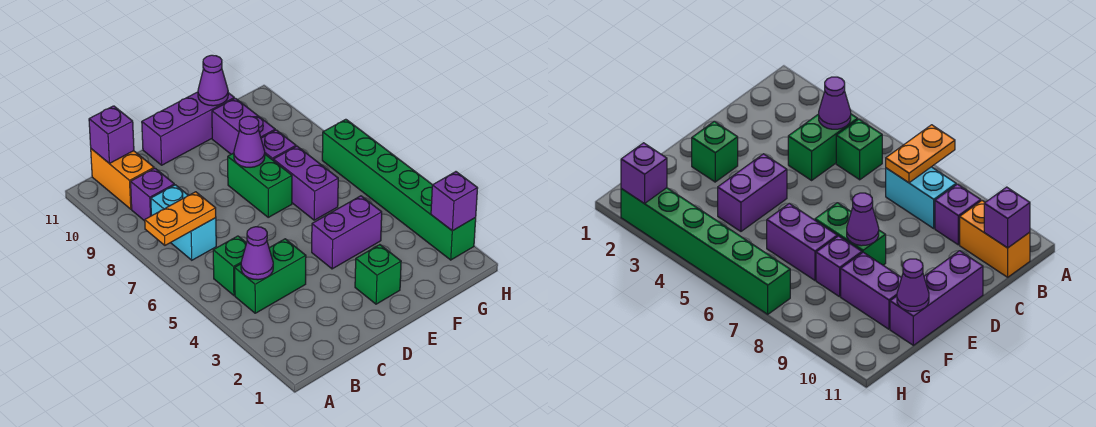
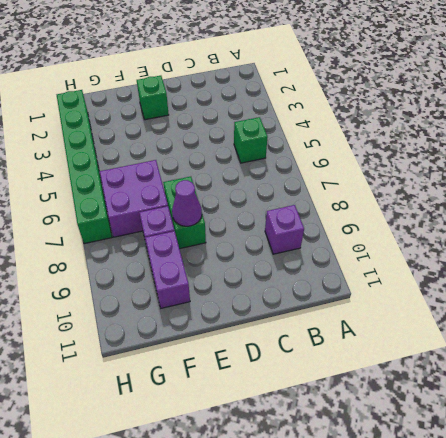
purple 2x2 brick [99,160,168,237] -> purple 1x2 brick [273,146,338,220]
none -> green 1x2 brick [235,239,306,313]
none -> cyan 1x2 brick [151,185,216,260]
none -> orange 1x2 brick [91,149,154,209]

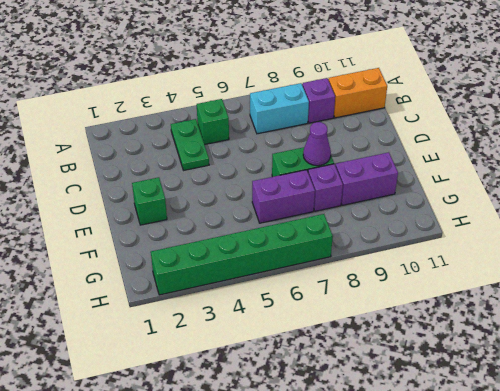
green 1x2 plate [171,119,209,170] -> green 1x2 brick [235,239,306,313]
none -> purple 1x3 brick [142,92,234,165]
none -> purple 1x2 brick [312,196,382,269]
none -> orange 1x2 plate [145,192,216,245]

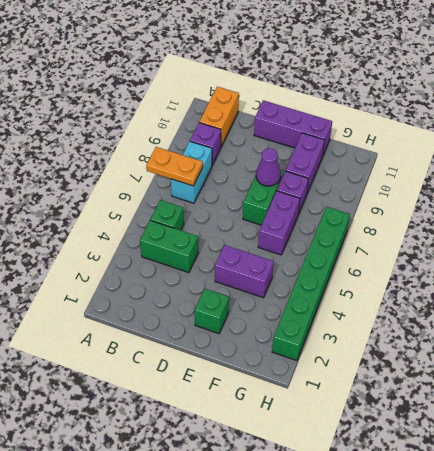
none -> purple 1x1 cone [241,227,273,280]
none -> purple 1x1 brick [89,106,134,163]
none -> purple 1x1 cone [198,55,228,106]

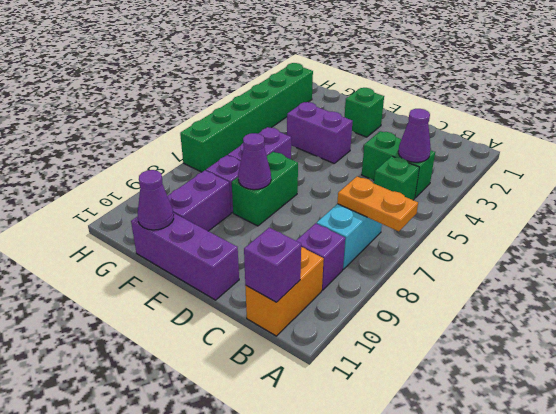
none -> purple 1x1 brick [431,172,478,231]

